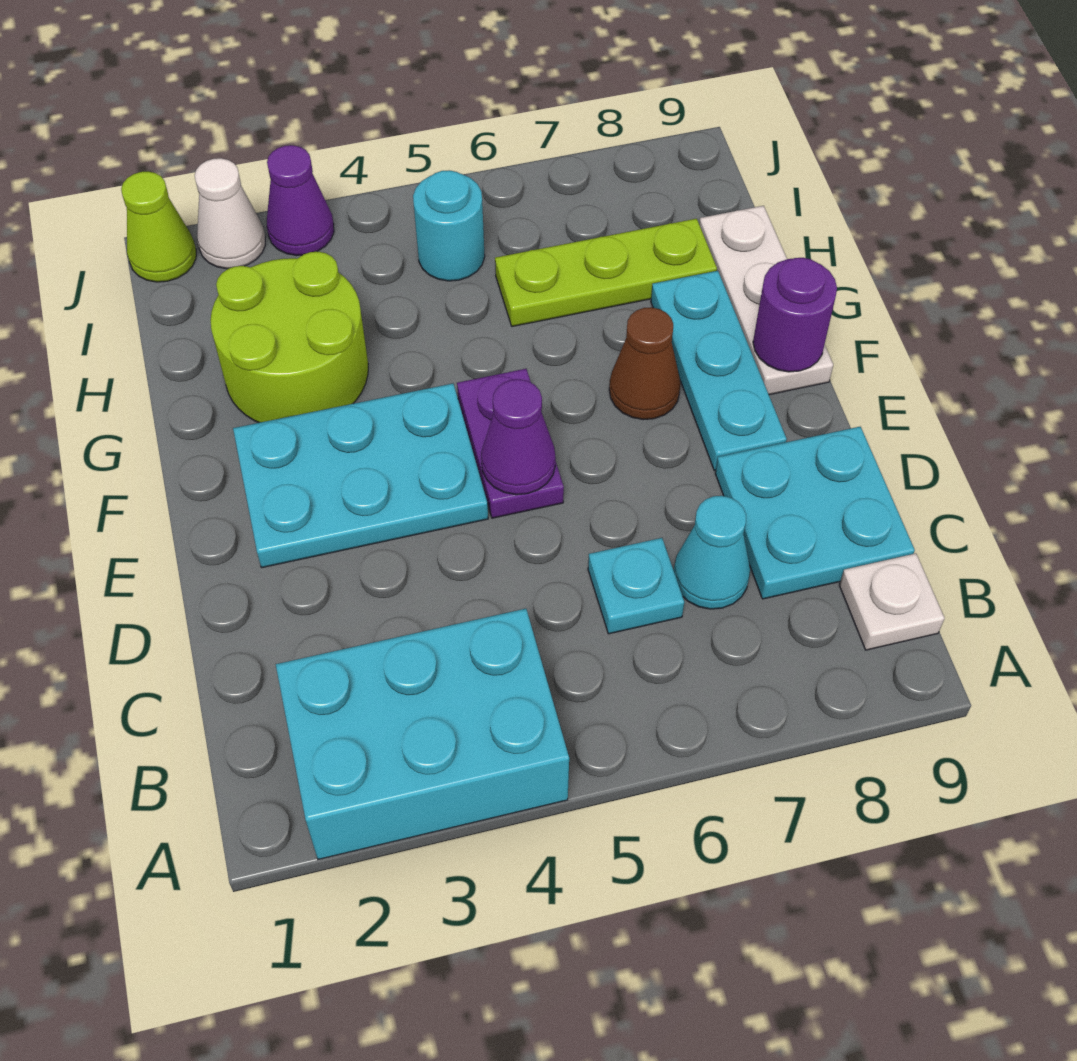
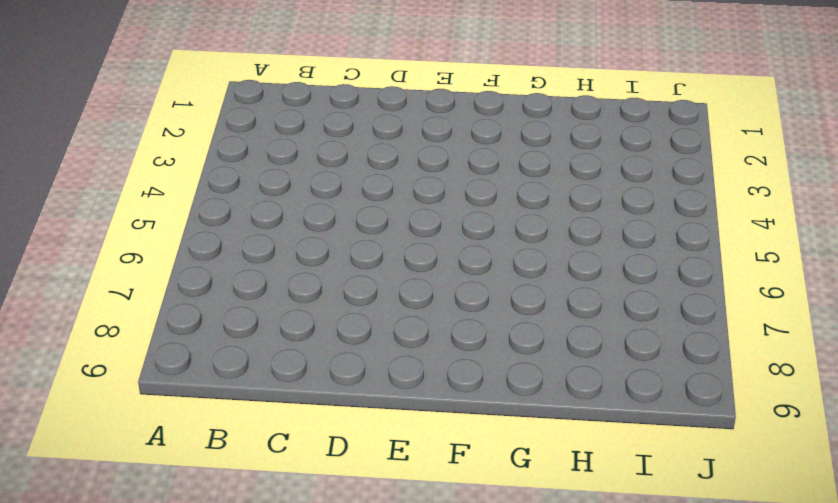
none -> cyan 2x3 brick [276,609,569,860]
none -> white 1x1 plate [839,553,944,650]
none -> cyan 1x1 plate [588,538,684,634]

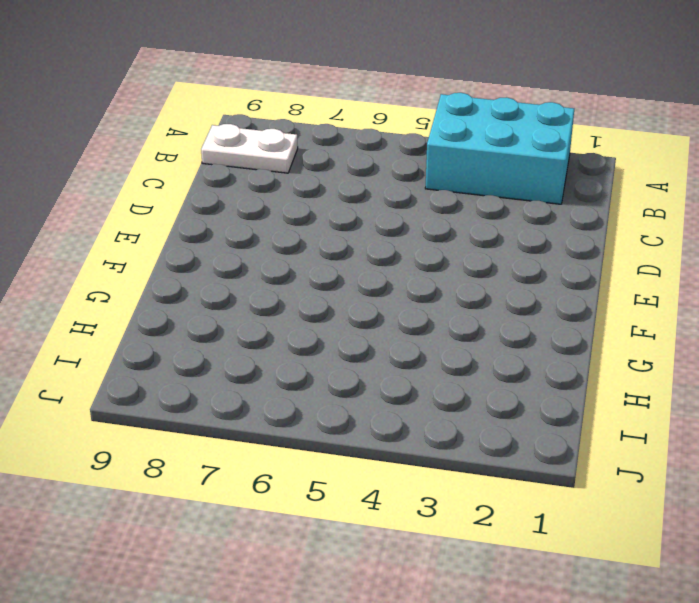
white 1x2 plate [201,124,298,173] -> white 1x1 plate [839,553,944,650]
none -> cyan 1x1 plate [588,538,684,634]
none -> cyan 1x1 cone [674,496,750,609]
none -> cyan 2x2 plate [715,427,915,599]

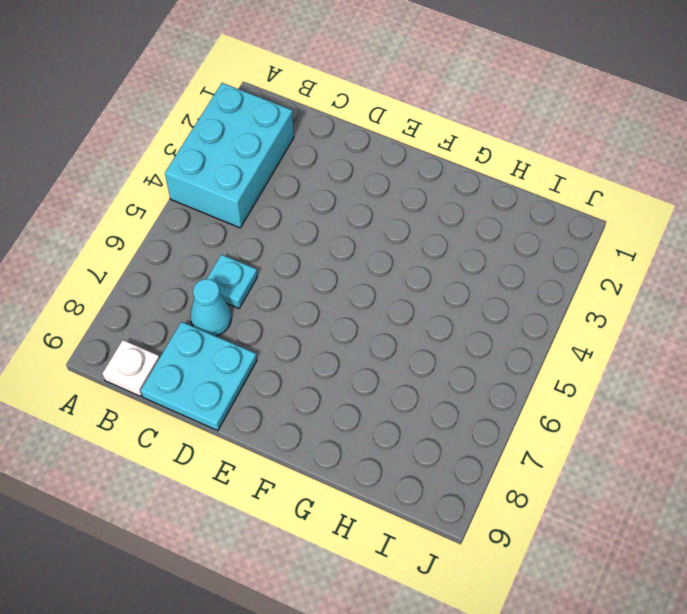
none -> cyan 2x3 plate [233,384,488,568]
none -> purple 1x2 plate [457,369,564,518]
none -> cyan 1x3 plate [651,271,787,471]

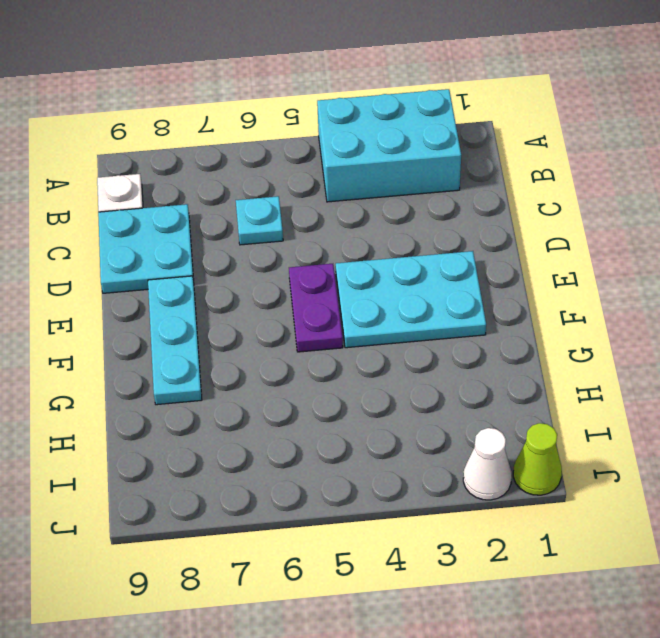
none -> cyan 1x1 cone [674,496,750,609]
none -> brown 1x1 cone [609,307,681,420]
none -> white 1x3 plate [699,206,833,395]

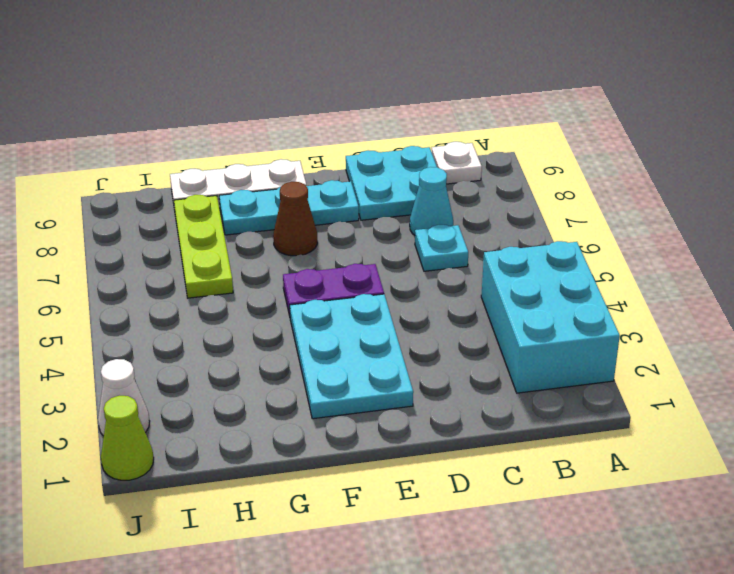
none -> lime 2x2 round brick [210,252,368,423]
none -> cyan 1x1 round brick [413,170,485,281]
none -> purple 1x1 cone [267,145,334,256]

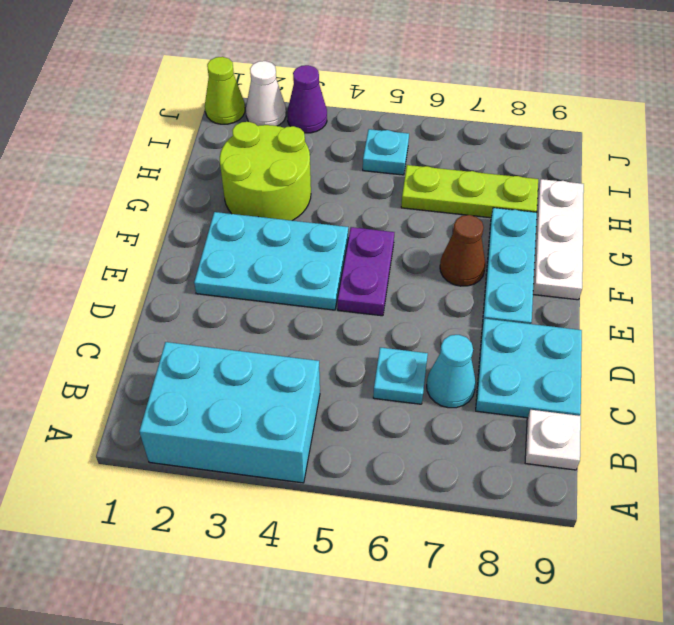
cyan 1x1 plate [363,129,409,175] -> cyan 1x1 round brick [413,170,485,281]
none -> purple 1x1 cone [481,379,556,495]
none -> purple 1x1 round brick [753,258,837,372]

